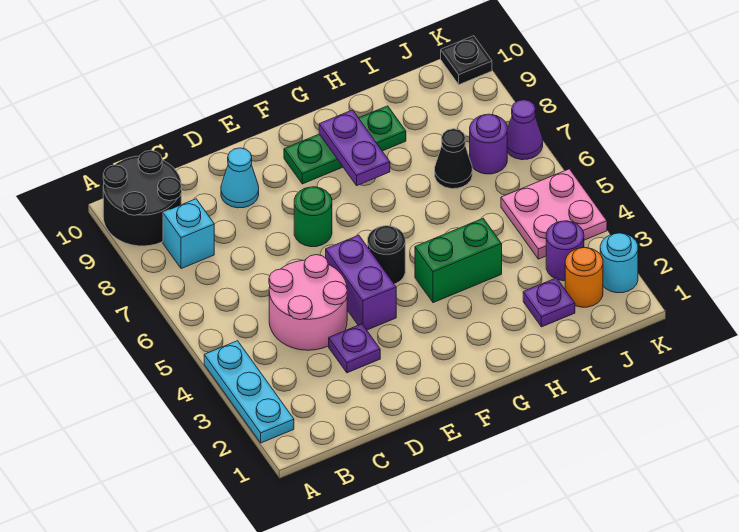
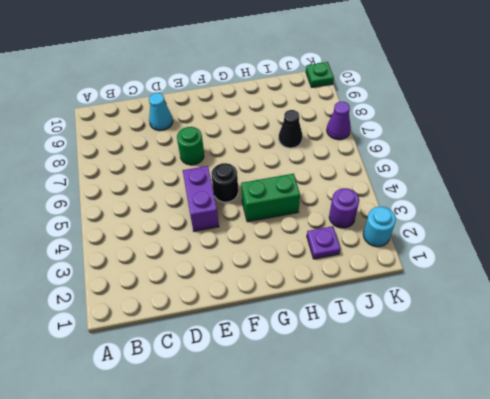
green 1x1 plate [306,62,334,87] -> black 1x1 plate [441,36,492,85]
none -> cyan 1x3 plate [204,341,294,443]
none -> black 2x2 round brick [103,150,182,246]
none -> cyan 1x1 brick [163,199,214,269]

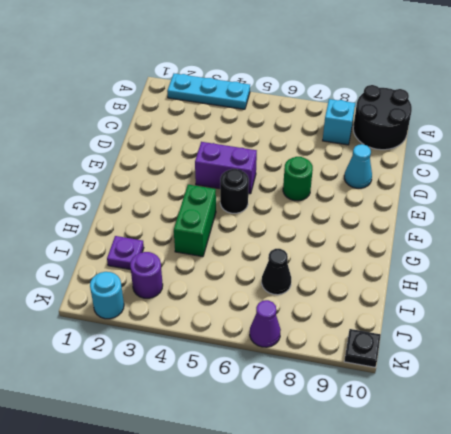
none -> pink 2x2 round brick [269,255,347,350]
none -> purple 1x1 plate [329,324,380,373]
none -> green 1x3 plate [284,106,406,184]

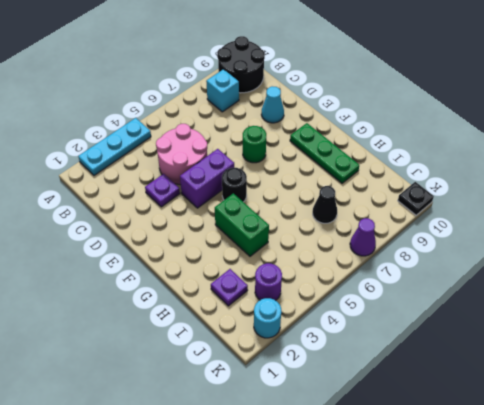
none -> orange 1x1 round brick [565,248,603,307]
none -> pink 2x2 plate [501,169,607,259]
none -> purple 1x1 round brick [470,114,507,174]

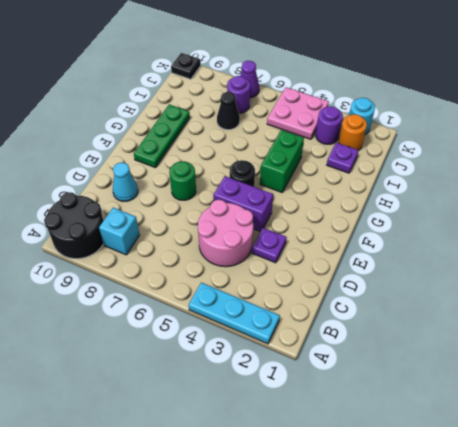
none -> purple 1x2 plate [319,110,390,185]

